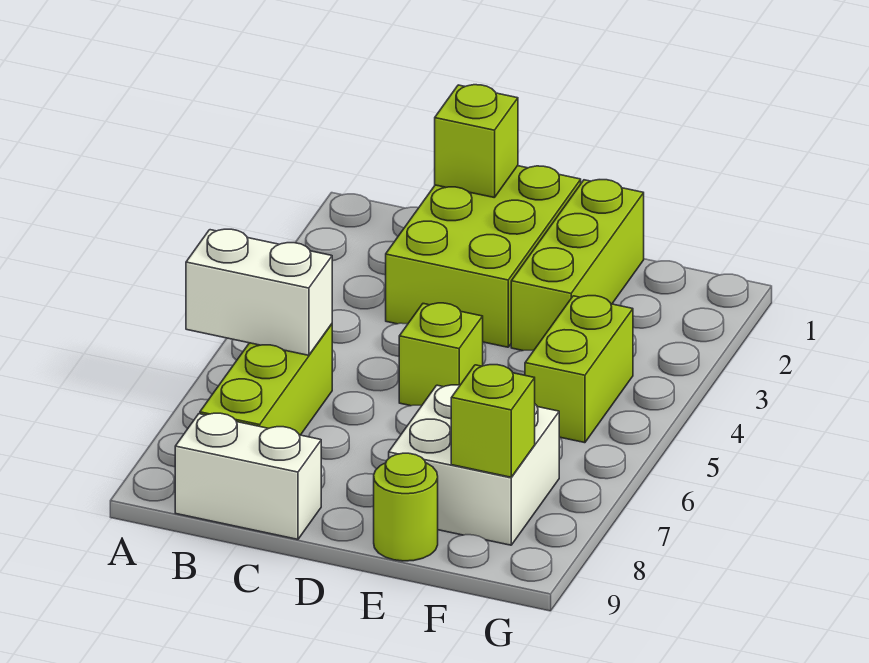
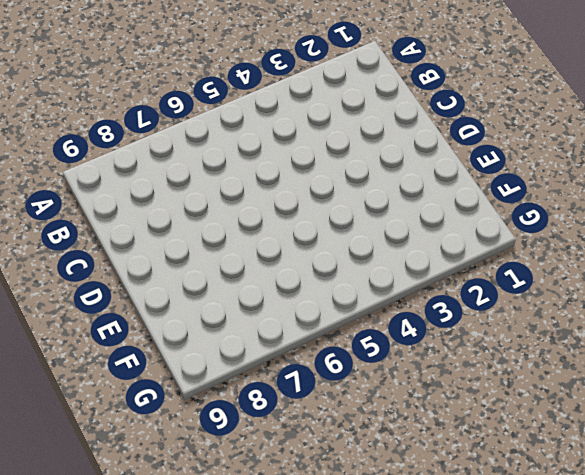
none -> lime 1x3 brick [200,324,332,435]
none -> white 1x2 brick [175,413,321,539]

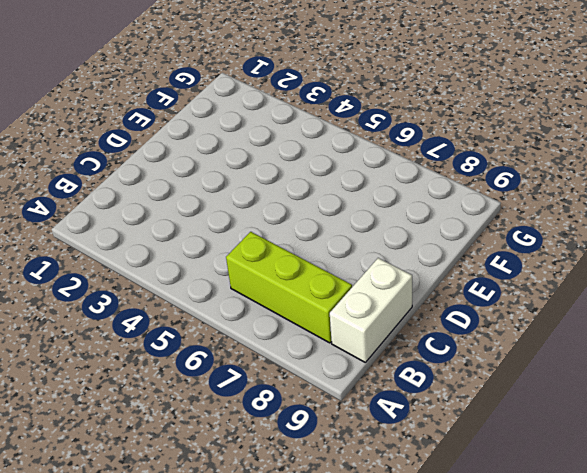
none -> lime 2x3 brick [386,166,581,347]
none -> lime 1x1 brick [399,303,483,406]

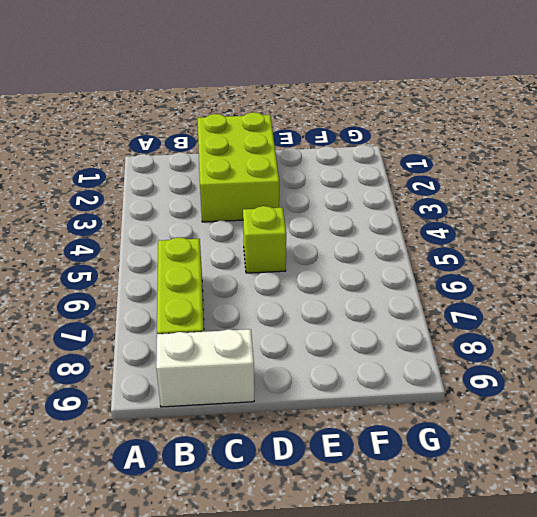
none -> lime 1x3 brick [511,180,644,351]
none -> white 2x2 brick [389,385,559,545]

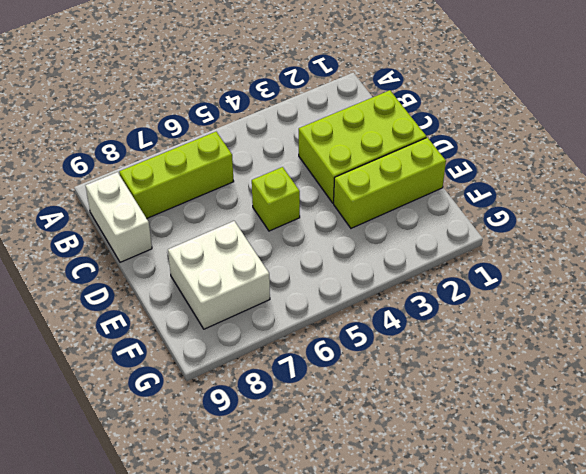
none -> lime 1x1 round brick [374,453,438,561]
none -> lime 1x2 brick [525,296,633,443]

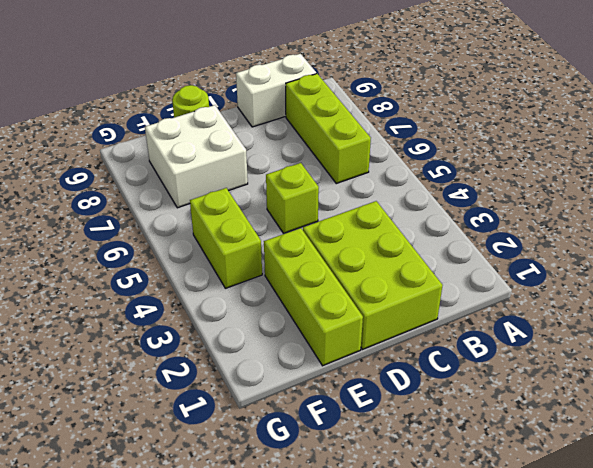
none -> white 1x2 brick [186,229,332,355]
none -> lime 1x1 brick [435,85,518,198]

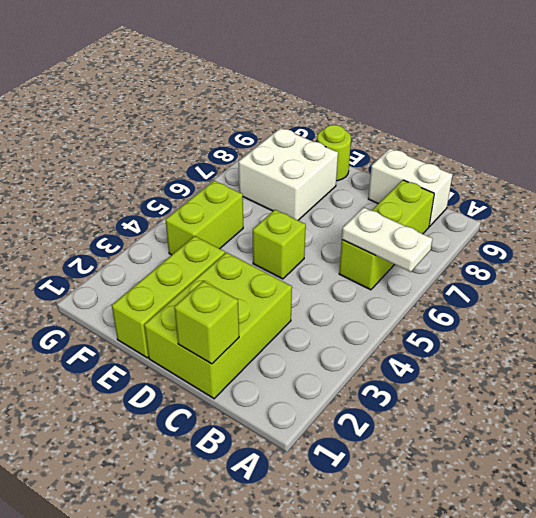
white 1x2 plate [342,207,432,272] -> white 1x2 brick [186,229,332,355]
none -> lime 1x1 brick [451,365,535,477]

